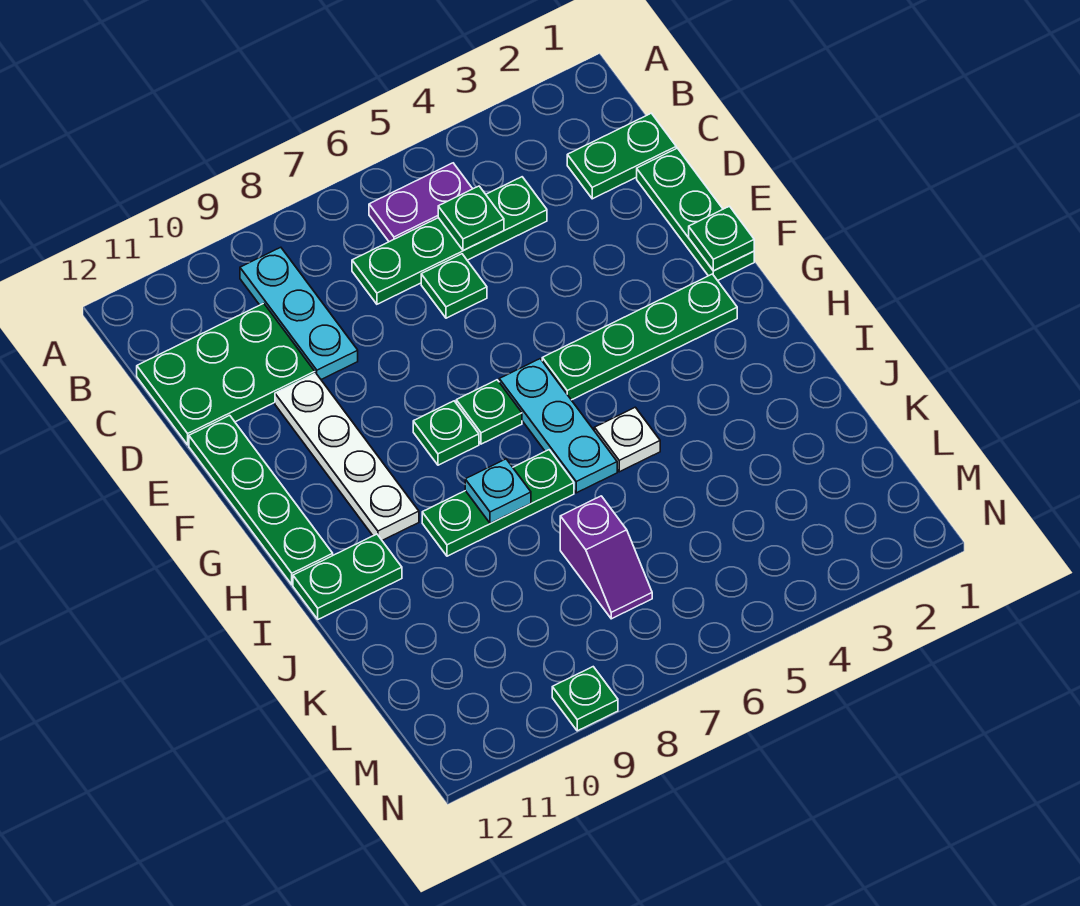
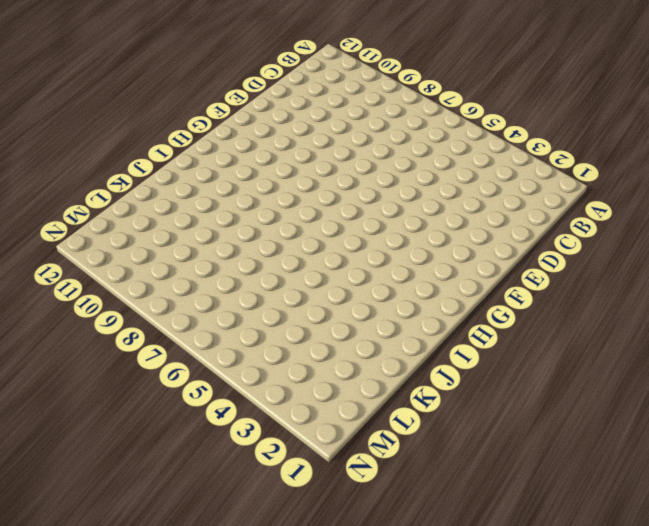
none -> purple 1x2 plate [369,163,472,242]
none -> cyan 1x3 plate [240,247,358,379]
none -> green 1x2 plate [567,113,676,199]

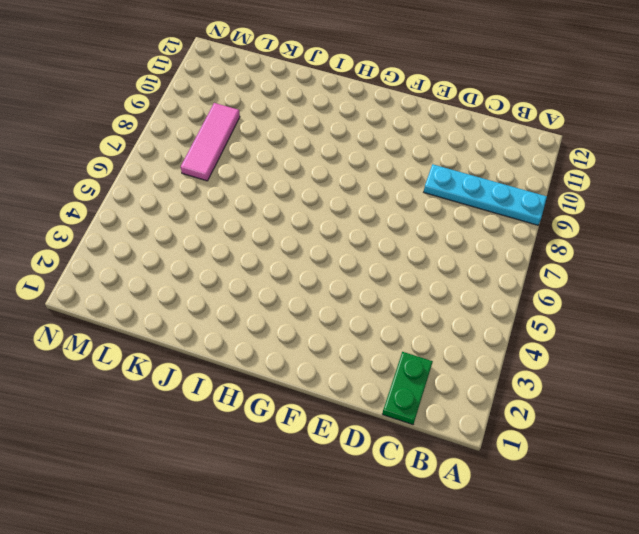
cyan 1x4 plate [424,164,547,225] -> cyan 1x3 plate [240,247,358,379]
pink 1x3 tile [181,103,240,181] -> purple 1x2 slope [560,496,652,619]
none -> purple 1x2 plate [369,163,472,242]
none -> green 1x4 plate [352,177,547,304]
none -> green 2x3 plate [137,303,315,445]

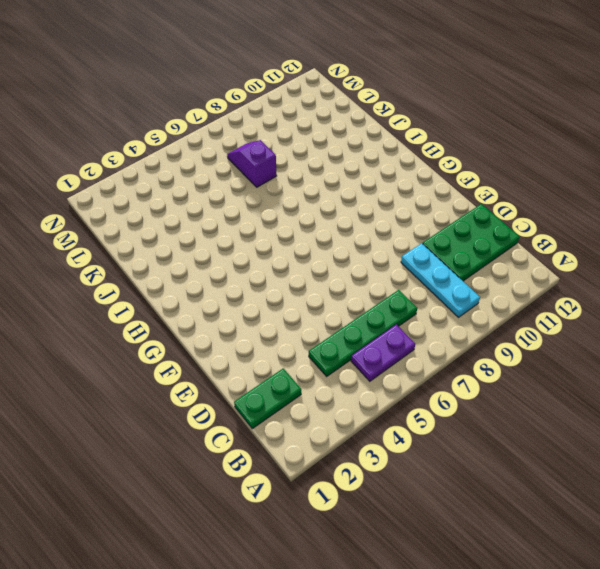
none -> green 1x3 plate [637,148,754,281]
none -> green 1x1 plate [421,254,487,318]
none -> white 1x4 plate [275,373,419,540]

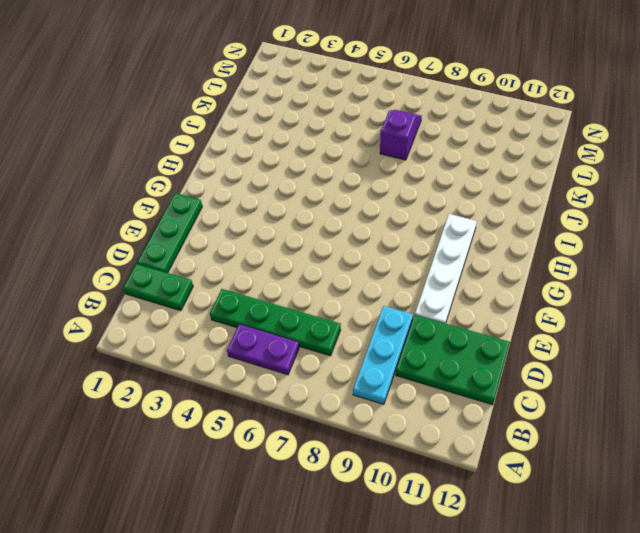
none -> green 1x1 plate [421,254,487,318]
none -> green 1x4 plate [189,415,333,585]
none -> green 1x4 plate [542,274,737,400]

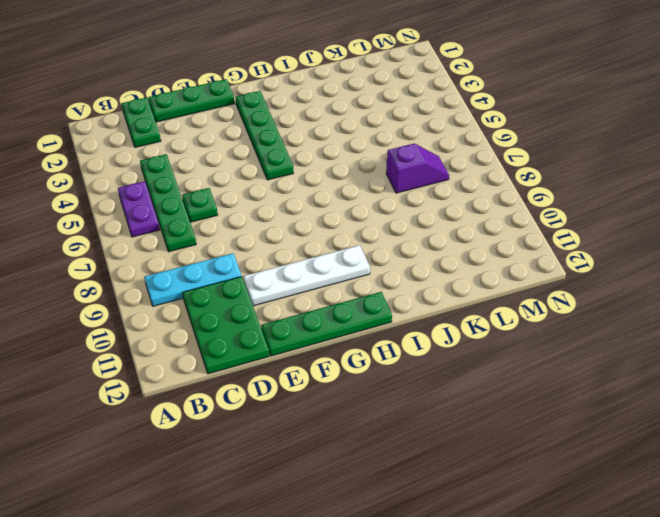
none -> cyan 1x3 plate [499,359,617,493]
none -> green 1x1 plate [456,380,522,444]
none -> green 1x1 plate [413,401,479,465]

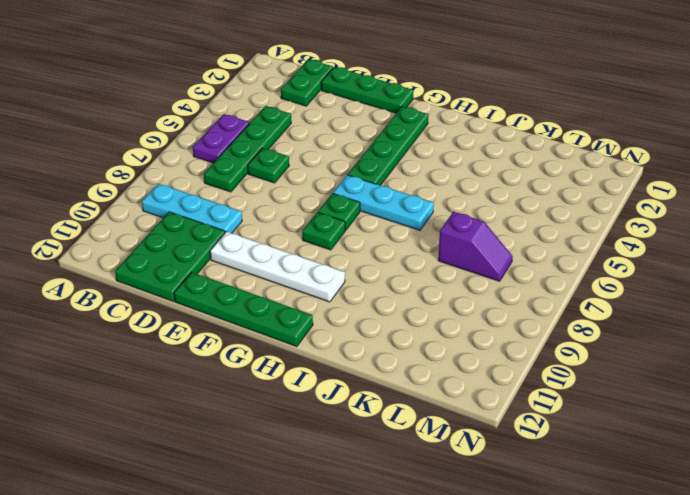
none -> white 1x1 plate [594,407,660,472]
none -> green 1x3 plate [422,450,574,556]
none -> green 1x2 plate [293,534,402,619]

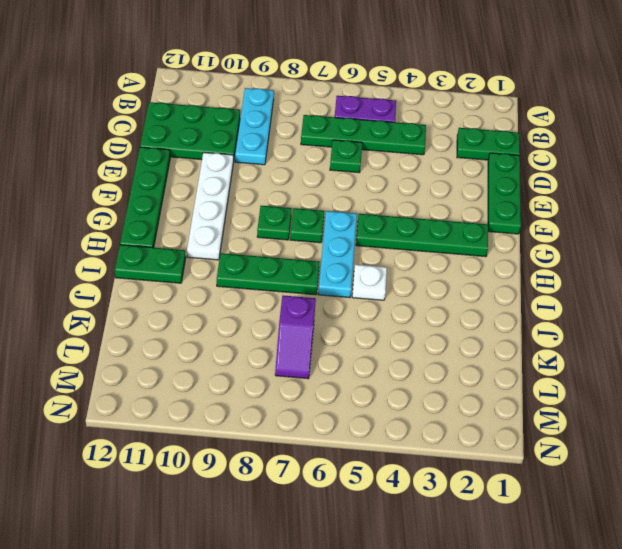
none -> green 1x1 plate [552,667,618,731]
none -> green 1x1 plate [438,186,504,251]
none -> green 1x1 plate [689,206,754,271]

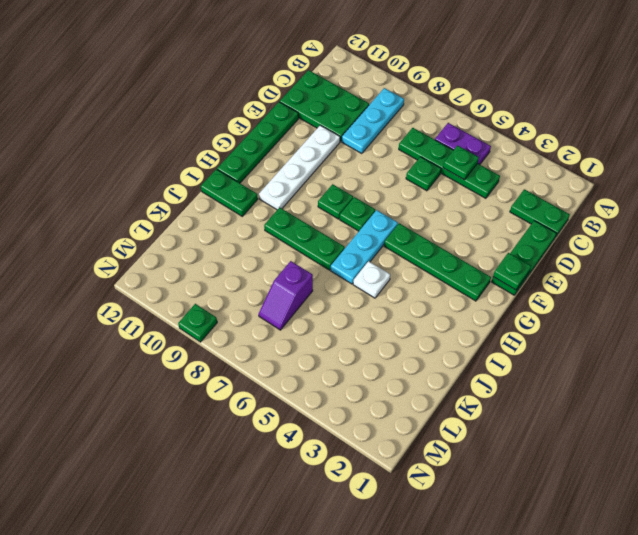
none -> cyan 1x1 plate [465,459,531,524]

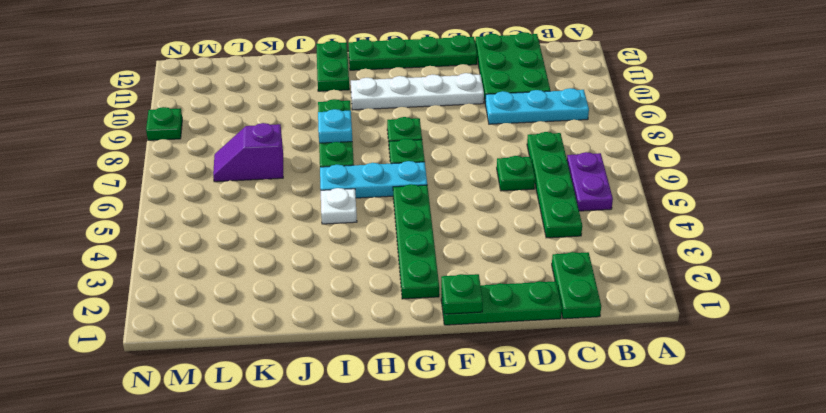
none -> green 1x1 plate [438,186,504,251]

